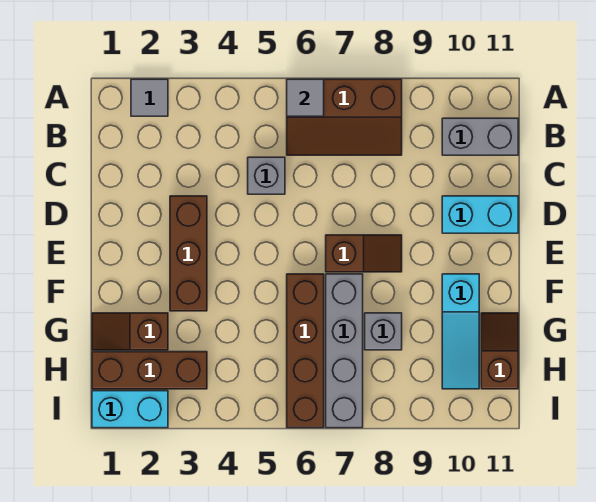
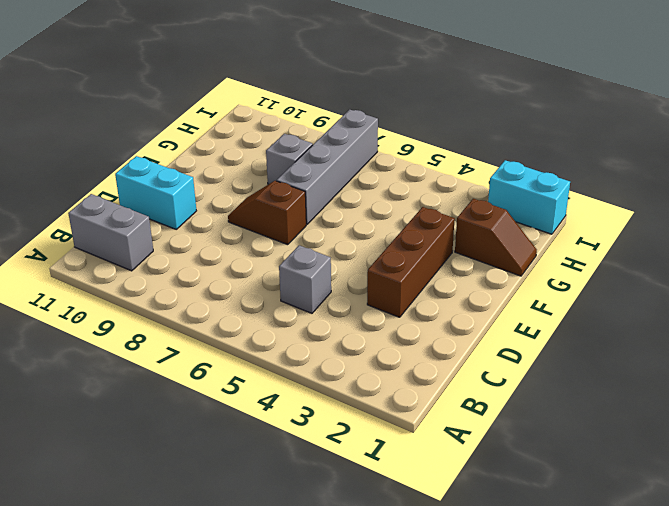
none -> grey 1x1 tile [131,79,168,116]
none -> brown 2x3 slope [287,79,402,155]
none -> brown 1x4 brick [287,274,324,428]

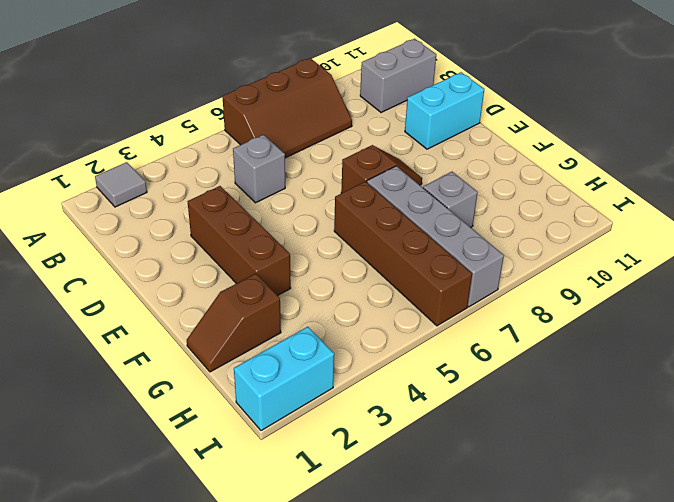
none -> cyan 1x3 slope [442,274,479,389]
none -> brown 1x2 slope [481,313,518,389]
none -> brown 1x3 brick [92,352,207,389]

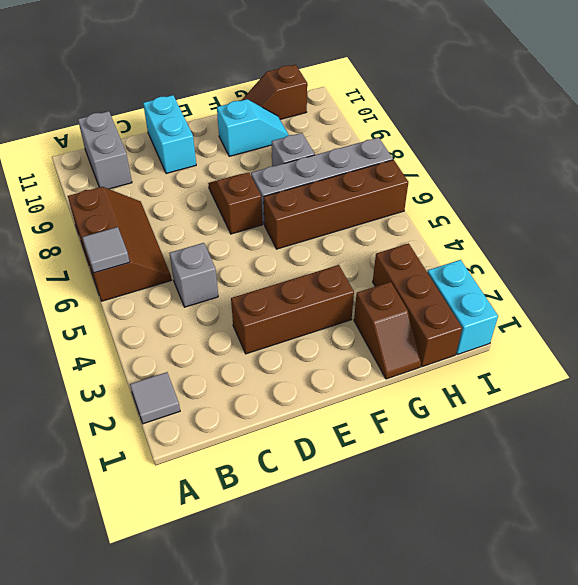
cyan 1x2 slope [217,99,289,156] -> cyan 1x3 slope [442,274,479,389]

